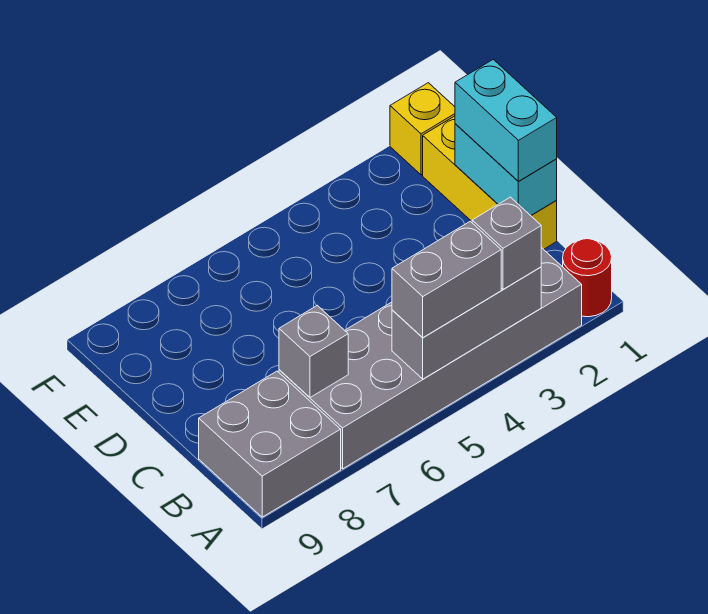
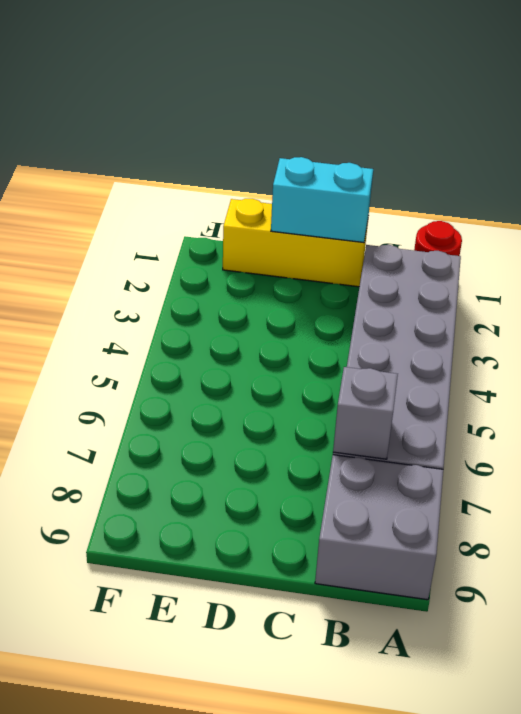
none -> yellow 1x1 brick [390,83,455,175]
none -> grey 1x3 brick [392,267,541,379]

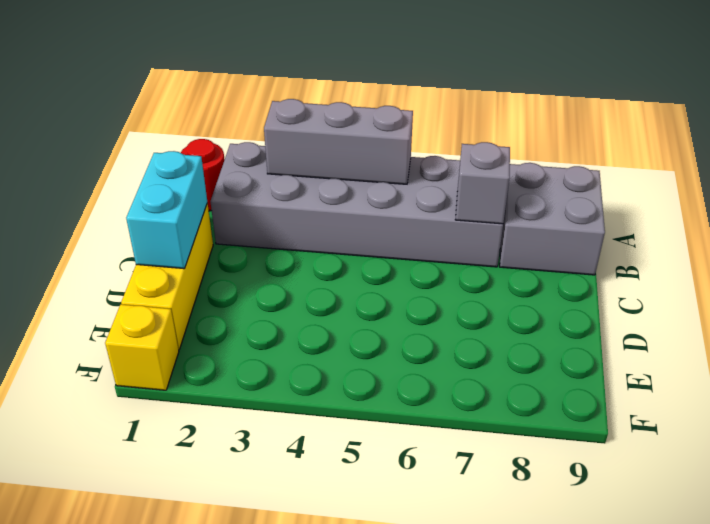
none -> grey 1x1 brick [472,197,541,289]
none -> grey 1x2 brick [392,221,501,338]

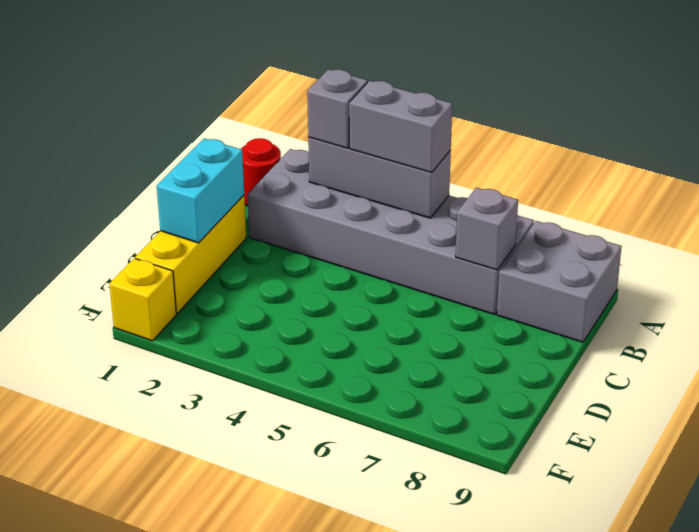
none -> cyan 1x2 brick [455,59,557,182]

